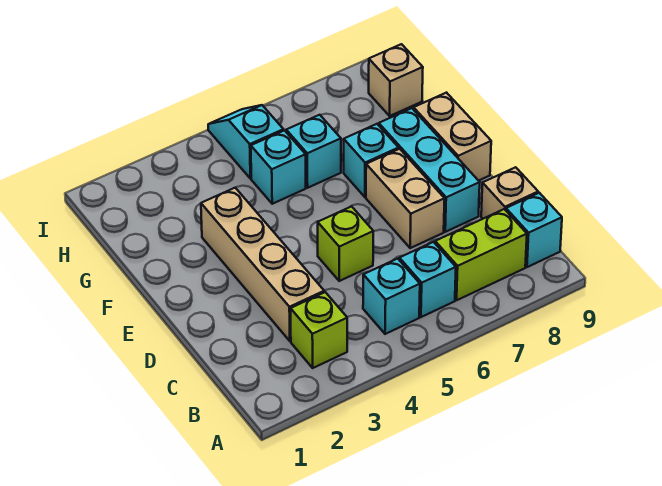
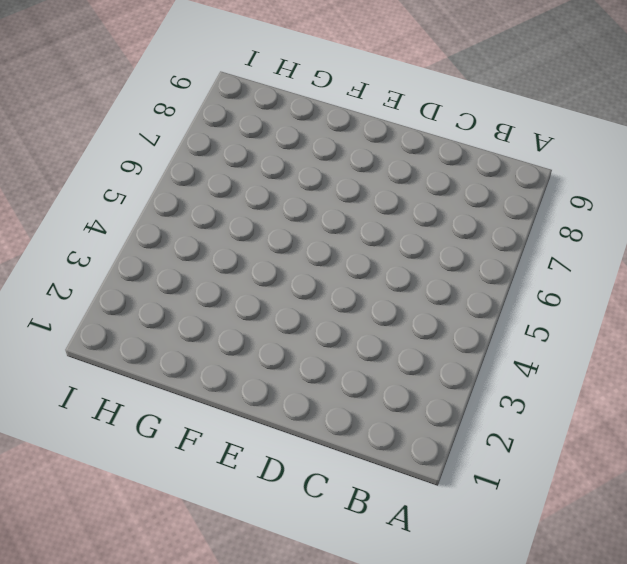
none -> lime 1x1 brick [291,292,347,368]
none -> cyan 1x1 brick [363,259,420,334]
none -> cyan 1x1 brick [399,242,456,317]

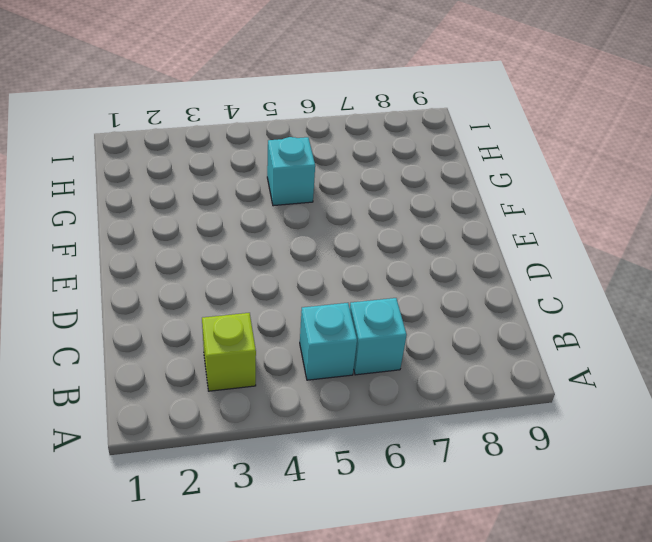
none -> lime 1x2 brick [435,209,527,300]
none -> cyan 1x1 brick [506,193,562,267]
none -> tan 1x4 brick [201,188,324,341]

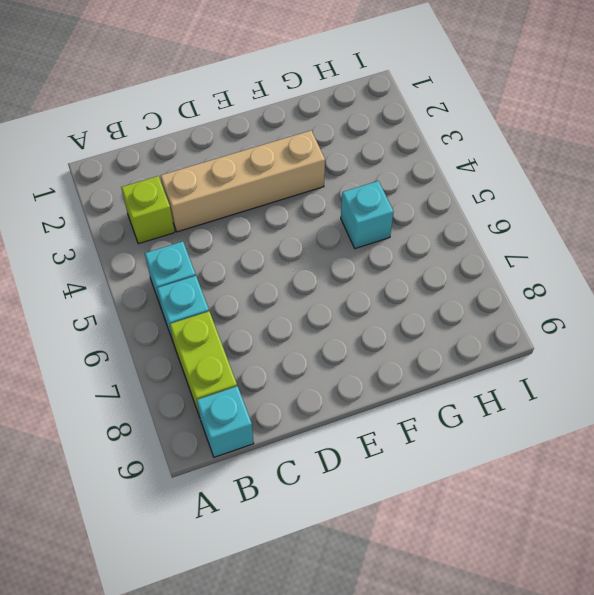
none -> tan 1x1 brick [481,167,538,219]
none -> lime 1x1 brick [318,206,373,281]
none -> tan 1x2 brick [366,149,445,248]

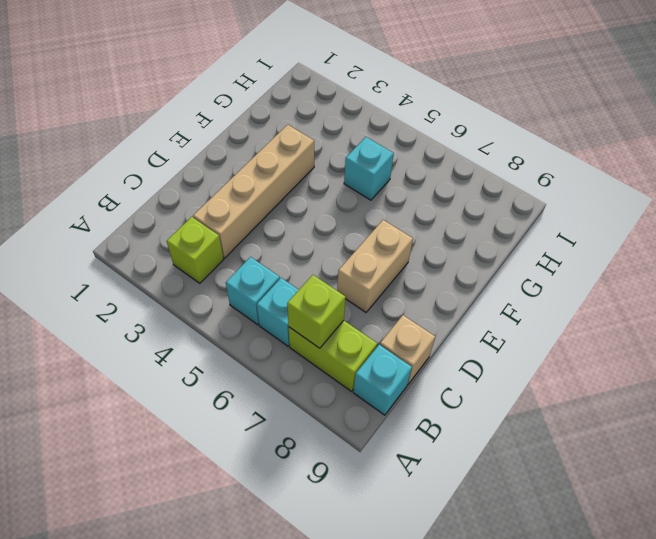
lime 1x1 brick [287,275,346,348] -> lime 1x1 brick moved to [318,206,373,281]
none -> cyan 1x3 brick [379,108,480,232]
none -> tan 1x2 brick [414,93,491,181]
none -> cyan 1x1 brick [344,124,399,197]

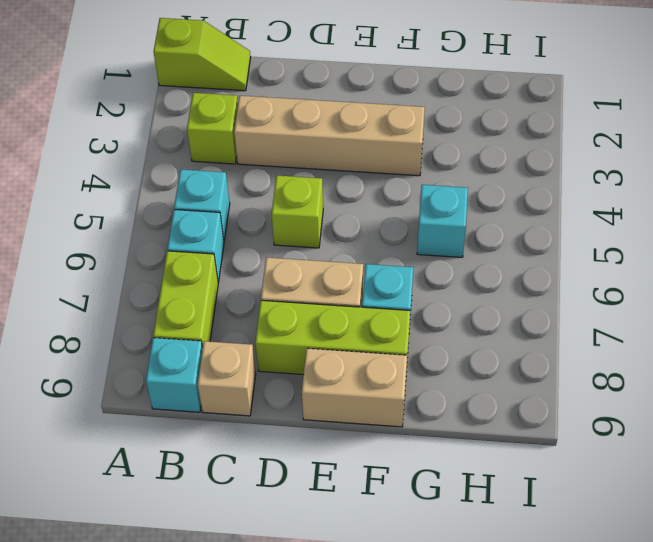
lime 1x2 slope [154,18,251,91] -> none
lime 1x3 brick [255,300,410,375] -> cyan 1x3 brick [379,108,480,232]
none -> cyan 1x1 brick [286,115,341,188]
none -> cyan 1x2 slope [208,105,284,179]
none -> tan 1x1 brick [369,44,423,116]

